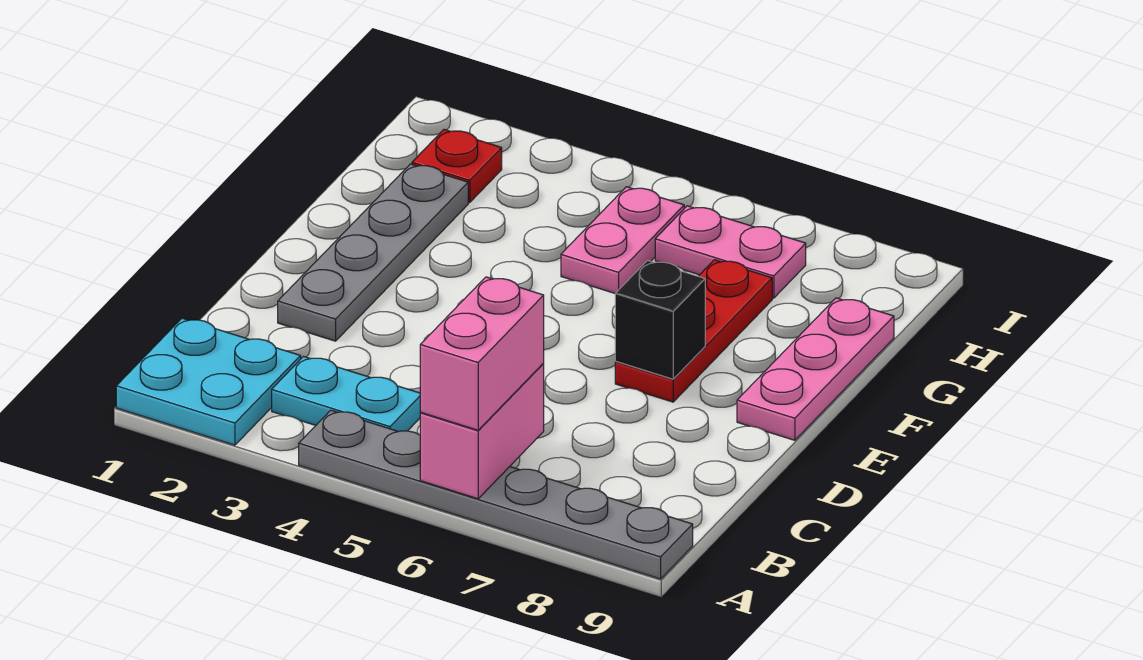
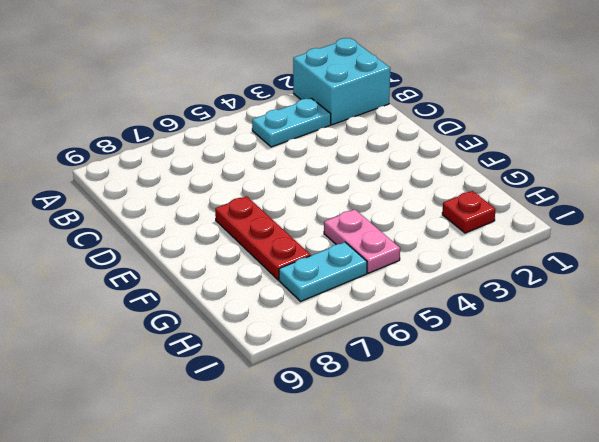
cyan 2x2 brick [293,38,391,125] -> cyan 2x2 plate [116,318,301,445]
cyan 1x2 plate [279,242,367,301] -> pink 1x2 plate [655,206,806,298]
none -> grey 1x6 plate [299,410,693,579]
none -> grey 1x4 plate [278,164,468,341]
none -> pink 1x3 plate [737,298,894,440]

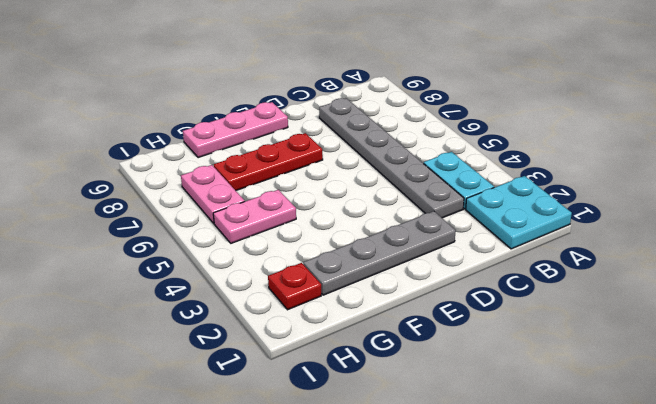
grey 1x6 plate [319,98,464,218] -> grey 1x6 plate moved to [299,410,693,579]
none -> pink 1x2 brick [420,364,544,499]
none -> black 1x1 brick [615,261,705,379]
none -> pink 1x2 brick [420,277,544,430]

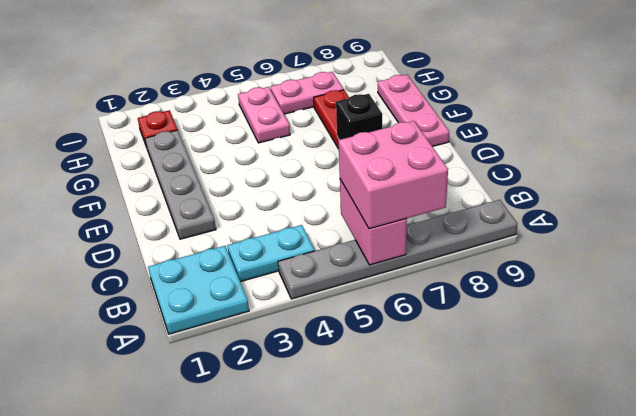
pink 2x2 brick [338,121,448,229] -> pink 1x2 brick [420,277,544,430]

